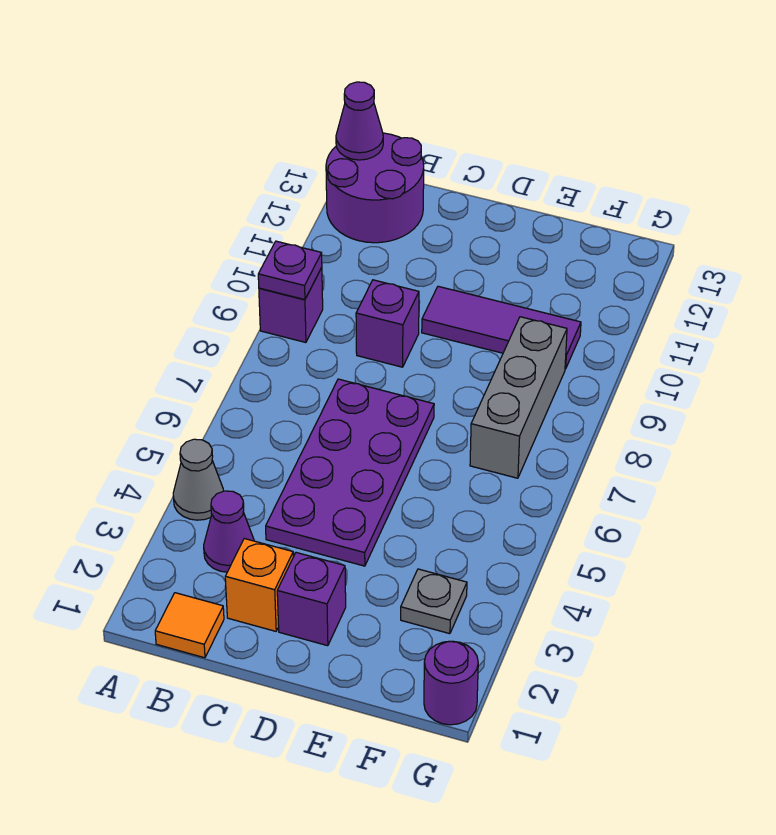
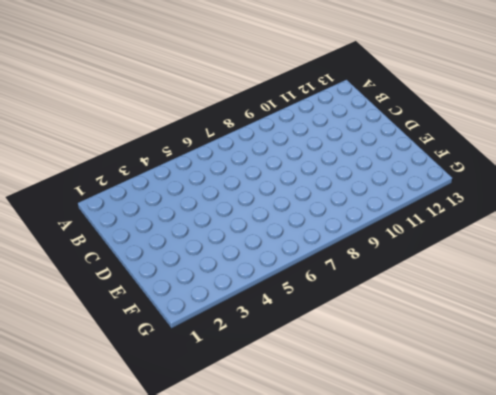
none -> grey 1x1 cone [173,439,223,520]
none -> purple 1x1 brick [259,268,323,343]
none -> purple 2x2 round brick [326,133,424,243]

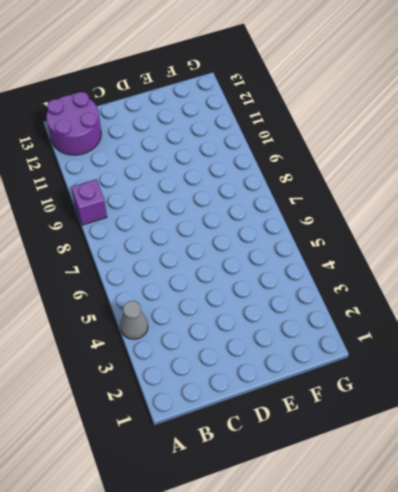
none -> orange 1x1 tile [155,593,224,658]
none -> purple 1x1 cone [204,491,254,572]
none -> orange 1x1 brick [225,539,293,631]

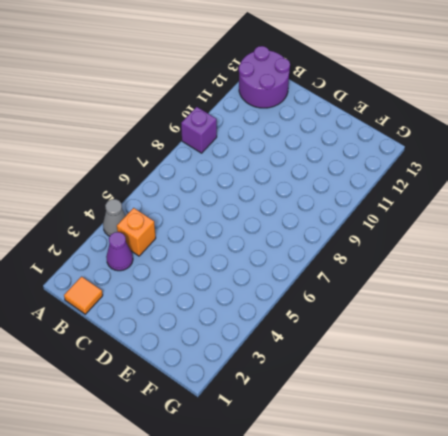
orange 1x1 brick [117,208,156,256] -> orange 1x1 brick moved to [225,539,293,631]
none -> purple 2x4 plate [266,379,434,566]
none -> purple 1x1 brick [356,280,419,367]
none -> purple 1x1 brick [277,553,346,646]

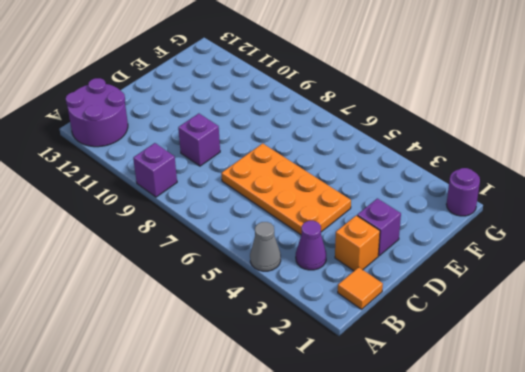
orange 2x4 plate [221,143,351,235] -> purple 2x4 plate [266,379,434,566]
none -> purple 1x3 tile [422,286,581,369]
none -> grey 1x1 plate [401,569,467,634]
none -> grey 1x3 brick [470,317,567,478]

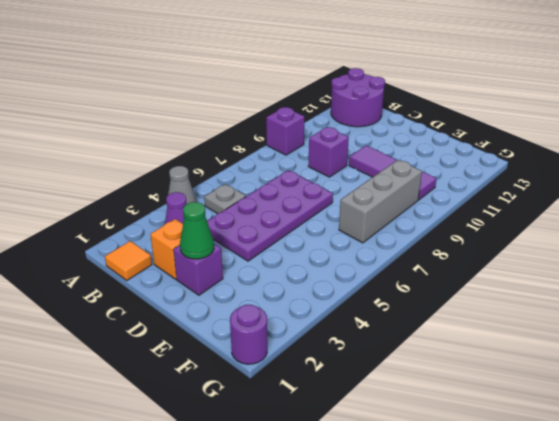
grey 1x1 plate [204,184,246,214] -> grey 1x1 plate moved to [401,569,467,634]
green 1x1 cone [180,202,214,259] -> none
none -> purple 1x1 plate [258,241,322,300]
none -> purple 1x1 cone [336,82,383,160]

